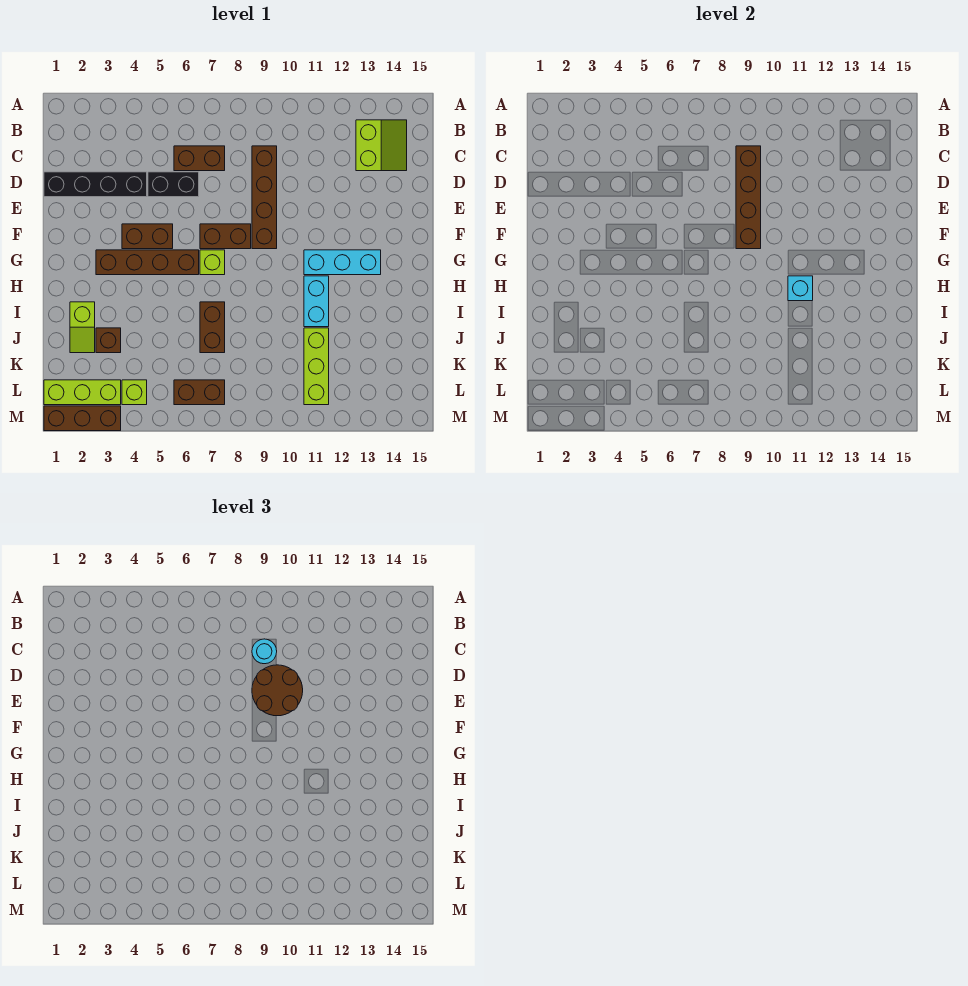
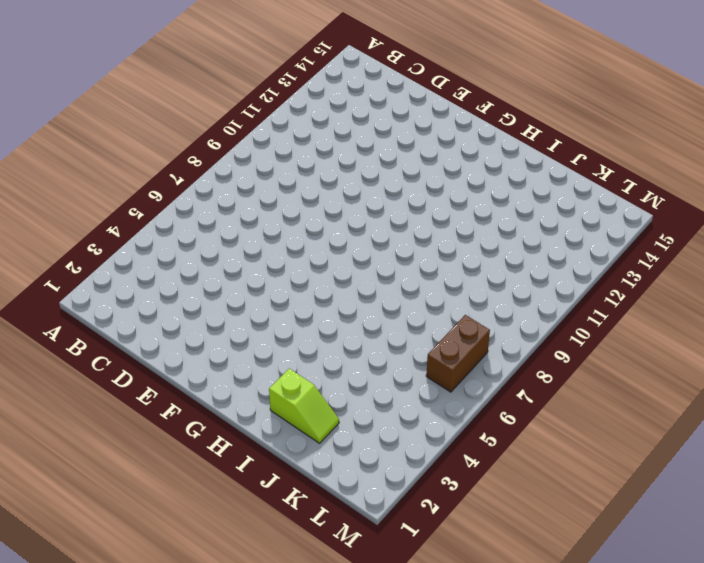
none -> lime 2x2 slope [356,120,407,171]
none -> brown 1x2 brick [174,146,225,171]
none -> brown 1x4 brick [252,146,277,249]

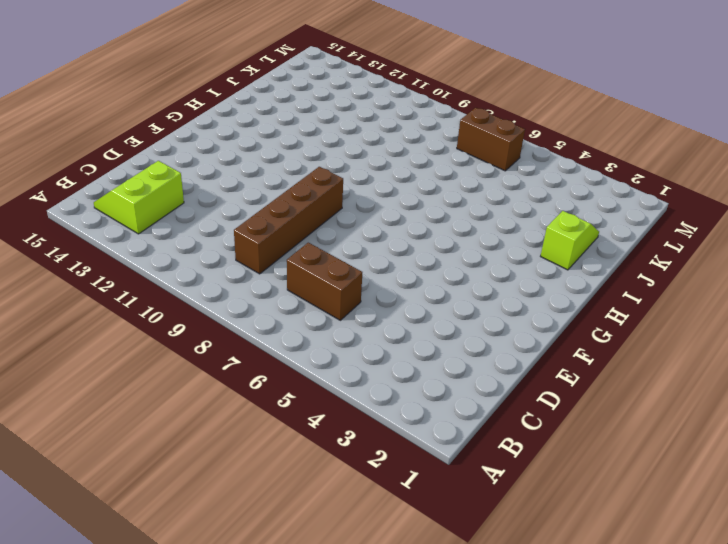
none -> black 1x4 brick [44,172,147,197]
none -> black 1x2 brick [148,172,199,197]
none -> brown 1x2 brick [122,224,173,249]

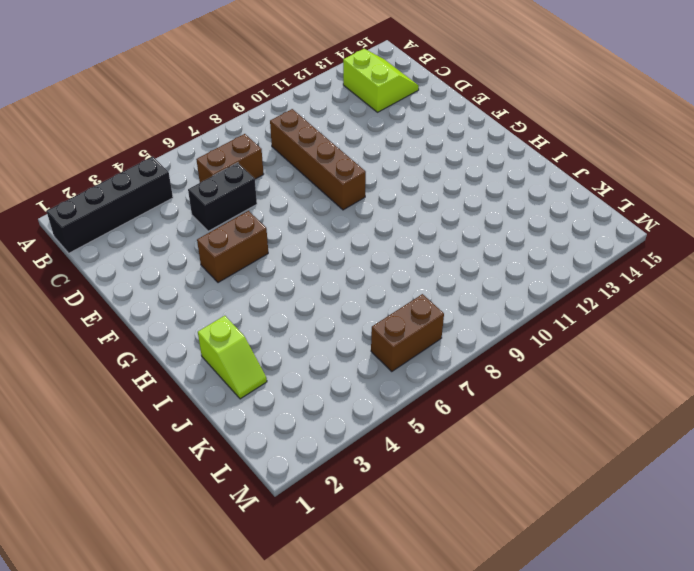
black 1x4 brick [47,157,173,253] -> black 1x4 brick moved to [44,172,147,197]
none -> brown 1x2 brick [200,224,251,249]
none -> brown 1x4 brick [96,250,199,275]
none -> lime 1x1 brick [200,250,225,275]

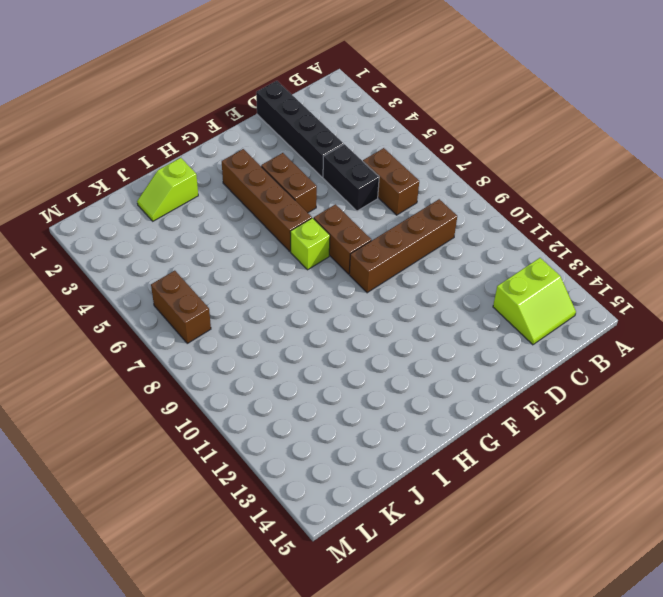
none -> cyan 1x3 brick [304,250,381,275]
none -> cyan 1x2 brick [304,276,329,327]
none -> brown 1x2 brick [200,302,225,353]

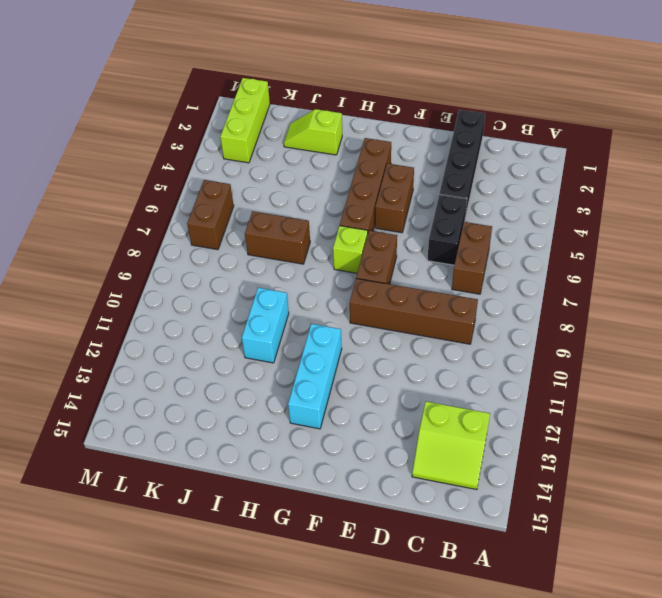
cyan 1x2 brick [242,288,289,363] -> cyan 1x2 brick turned to [304,276,329,327]
none -> brown 1x1 brick [96,328,121,353]
none -> lime 1x3 brick [304,328,329,405]
none -> lime 1x1 brick [122,380,147,405]

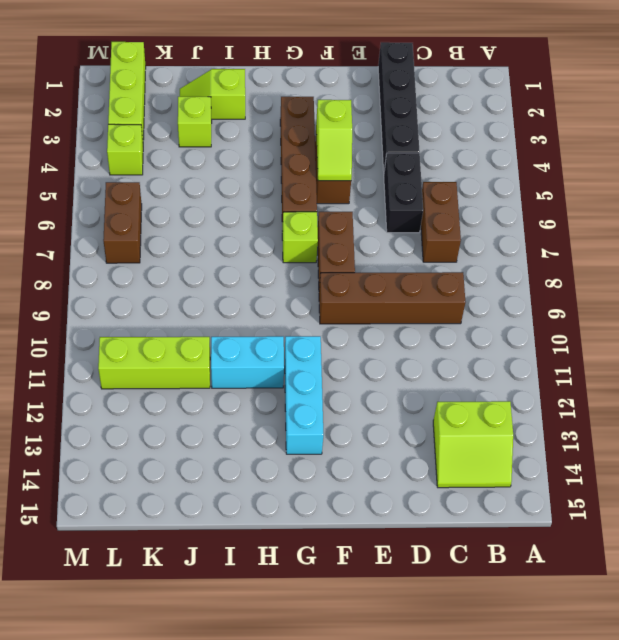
lime 1x2 slope [316,100,352,181] -> none
lime 1x1 brick [178,97,212,147] -> brown 1x1 brick [96,328,121,353]
none -> brown 1x2 brick [200,302,225,353]
none -> brown 1x3 brick [44,406,121,431]
none -> brown 1x4 brick [736,146,761,249]

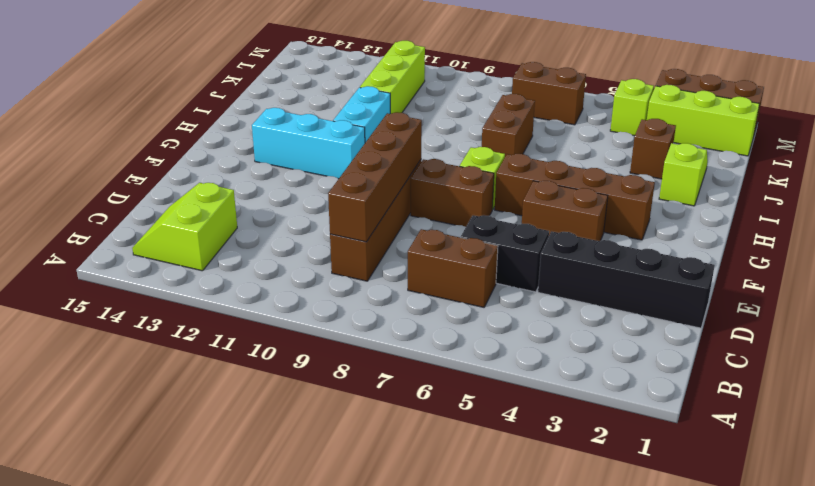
none -> cyan 1x1 brick [788,276,813,301]
none -> cyan 1x1 round brick [252,639,277,664]
none -> brown 2x2 round brick [252,665,303,716]

